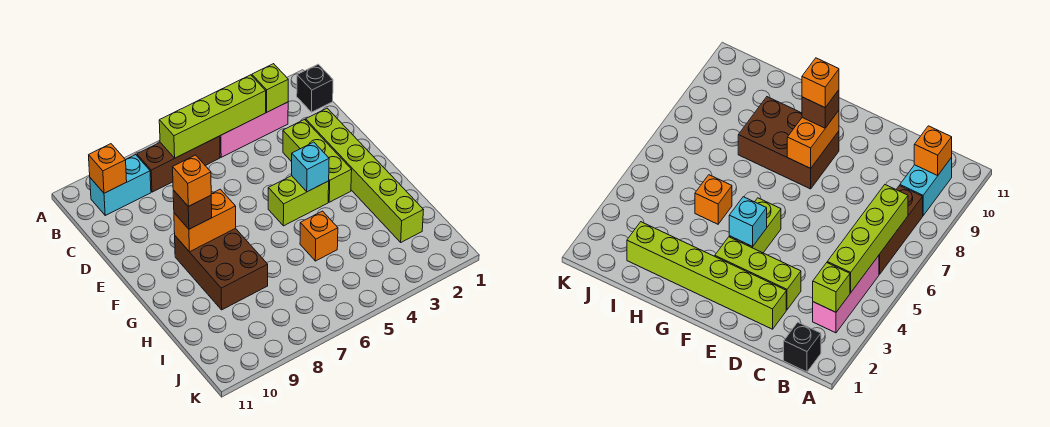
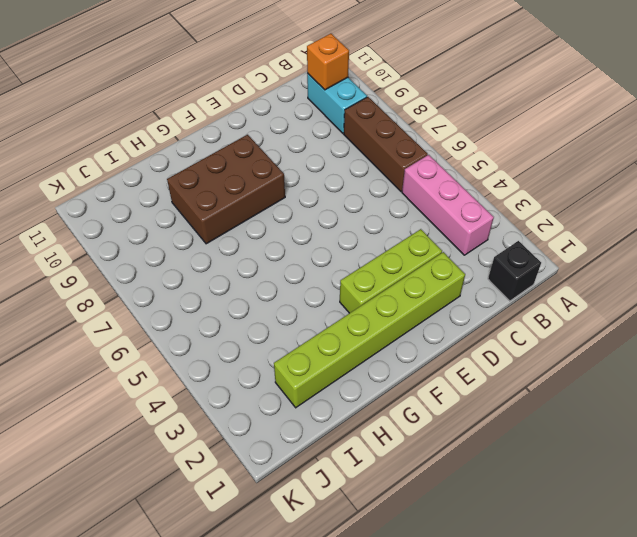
none -> lime 1x2 brick [268,176,329,226]
none -> orange 1x1 brick [300,211,338,261]
none -> lime 1x1 brick [252,64,288,112]

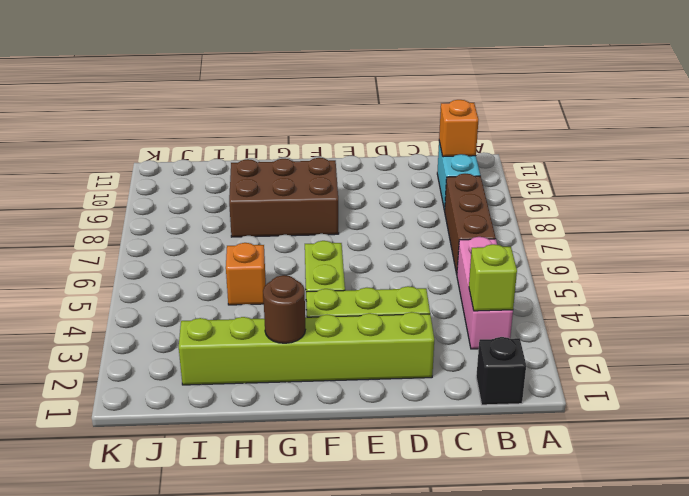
brown 1x1 round brick [263,275,305,343] -> none
none -> lime 1x4 brick [159,75,266,158]
none -> cyan 1x1 brick [292,142,329,192]
none -> orange 1x2 brick [174,189,236,252]

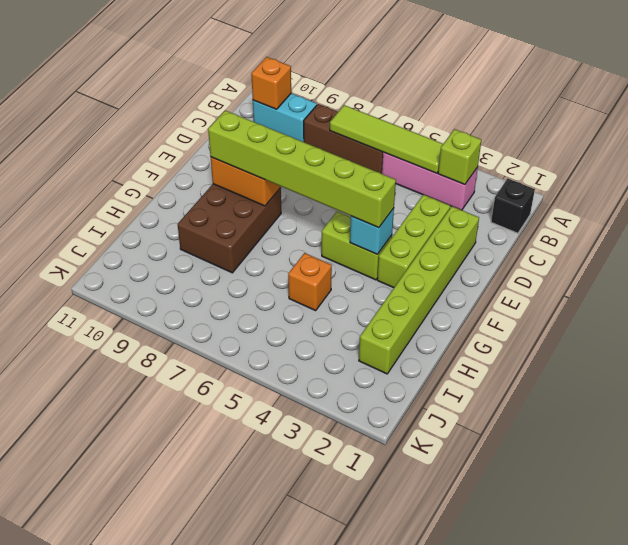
lime 1x4 tile [330,105,443,173] -> lime 1x4 brick [159,75,266,158]
lime 1x6 brick [208,110,396,228] -> brown 1x1 brick [173,190,212,229]
none -> orange 1x1 brick [173,155,211,206]

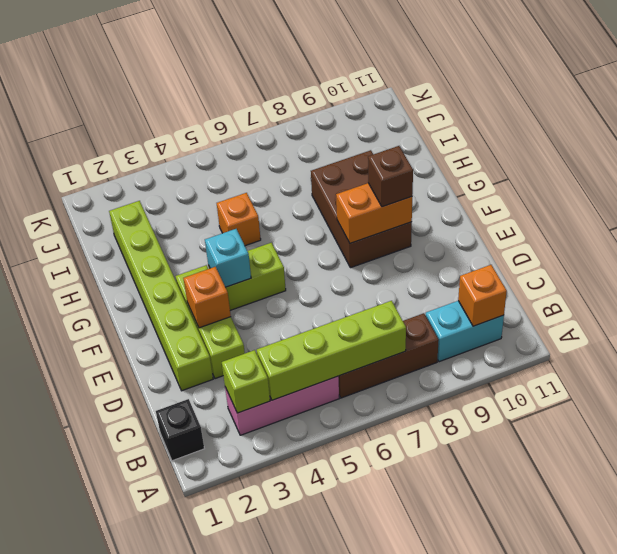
orange 1x1 brick [183,267,231,328] -> orange 1x1 brick moved to [173,155,211,206]

